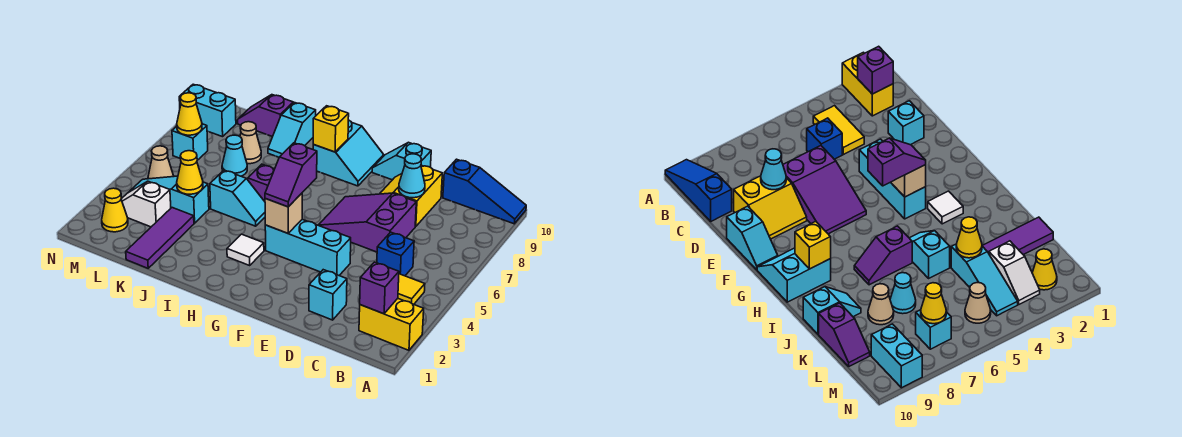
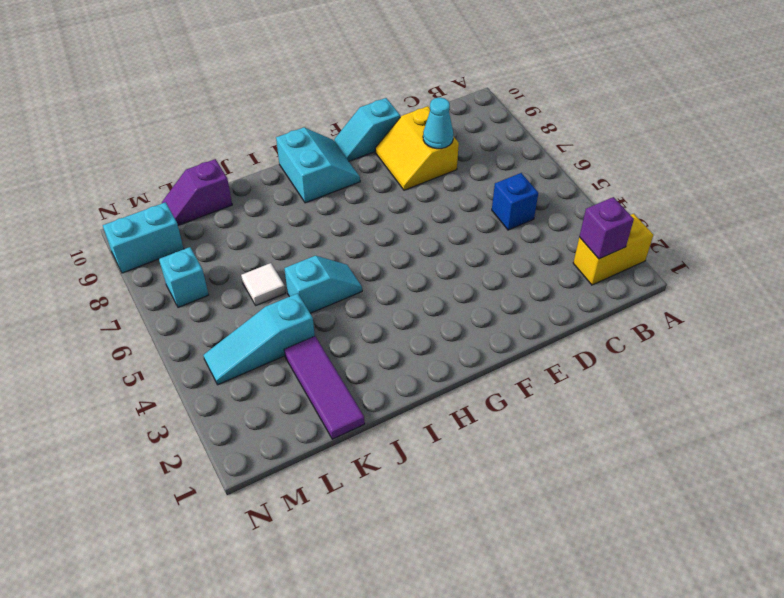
white 1x1 tile [241,263,286,305] -> white 1x1 tile moved to [227,234,264,265]
none -> blue 1x3 slope [443,159,526,224]
none -> yellow 1x2 tile [398,274,425,304]
none -> cyan 1x1 brick [309,270,347,320]
none -> purple 2x3 slope [319,193,416,252]

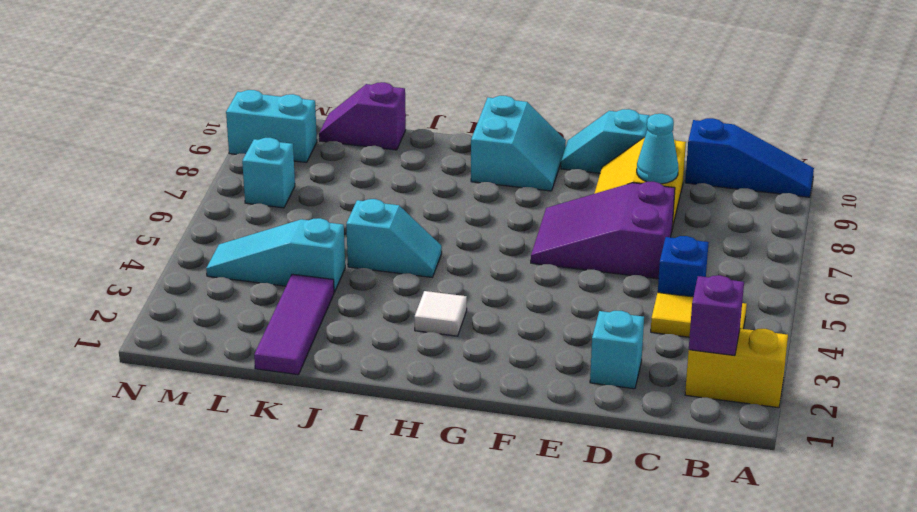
none -> cyan 1x3 brick [265,220,351,275]
none -> purple 1x2 slope [248,164,274,201]
none -> cyan 1x2 slope [268,103,316,157]
none -> cyan 1x1 cone [222,135,247,176]

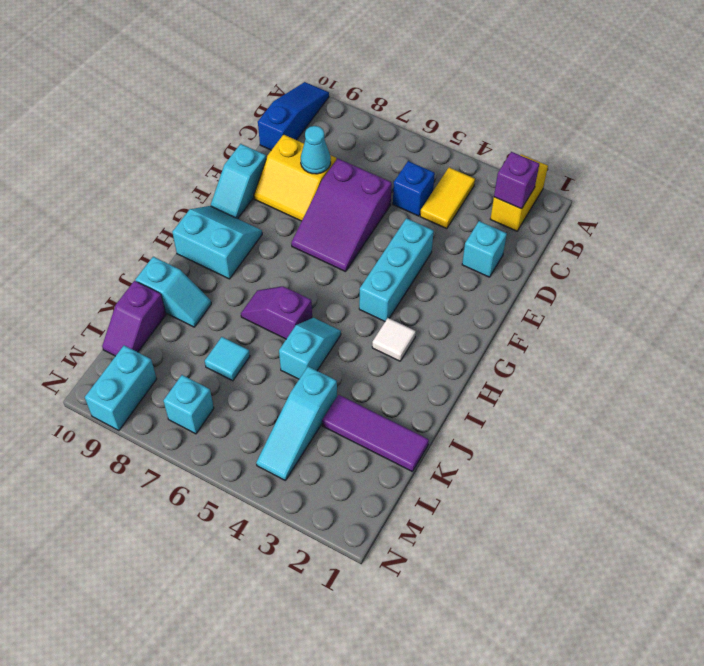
cyan 1x1 tile [205,337,250,381] -> cyan 1x1 cone [222,135,247,176]
none -> tan 1x1 cone [240,122,261,164]
none -> white 1x2 slope [121,181,171,227]
none -> yellow 1x1 cone [102,188,128,232]
none -> tan 1x1 cone [148,146,173,179]

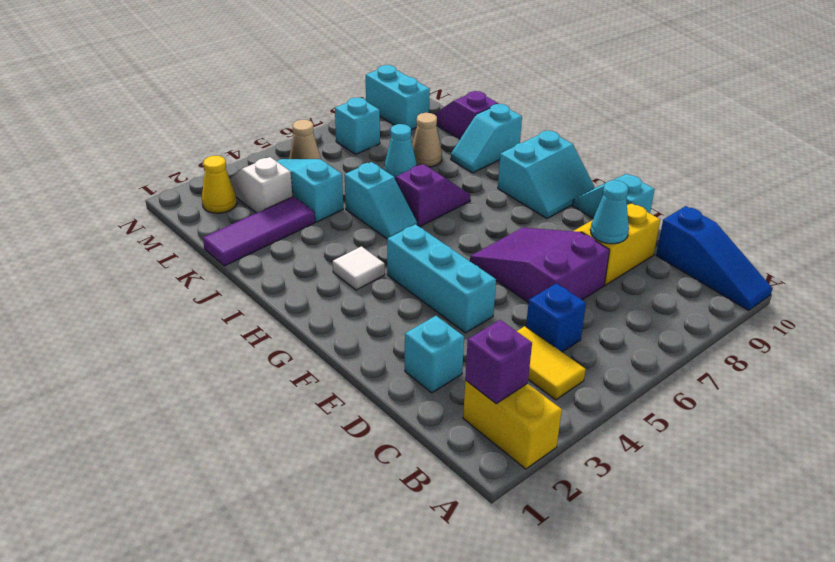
none -> tan 1x1 brick [265,193,302,233]
none -> yellow 1x1 brick [313,106,349,152]
none -> yellow 1x1 cone [177,151,203,194]
none -> yellow 1x1 cone [177,93,202,135]

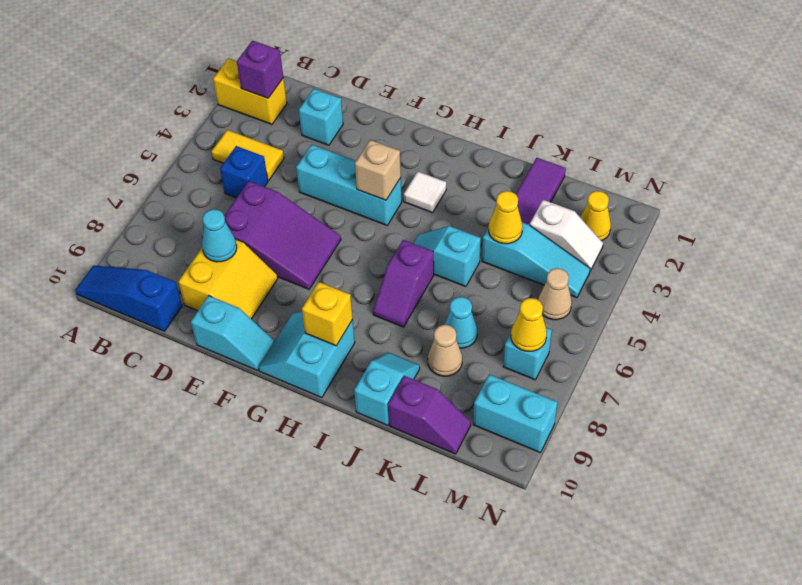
none -> purple 1x2 slope [265,143,317,207]

